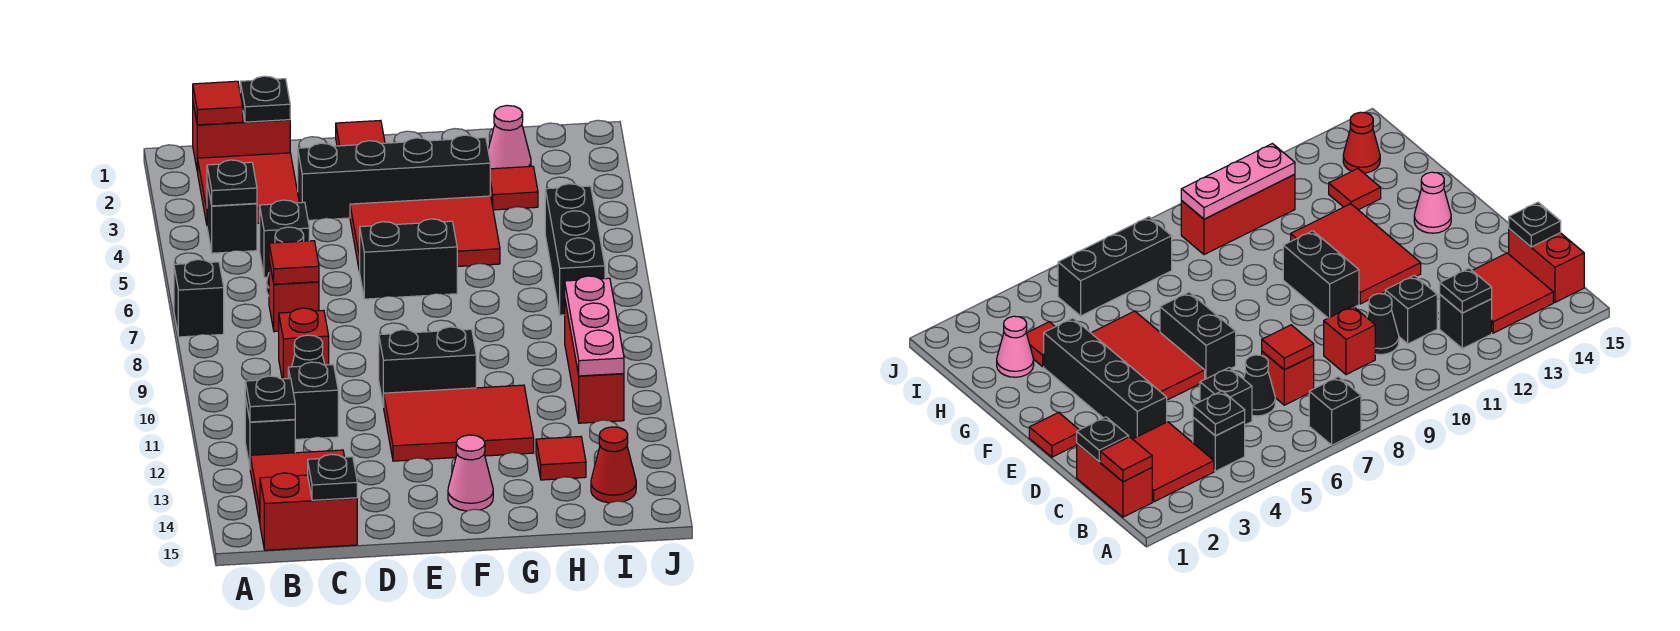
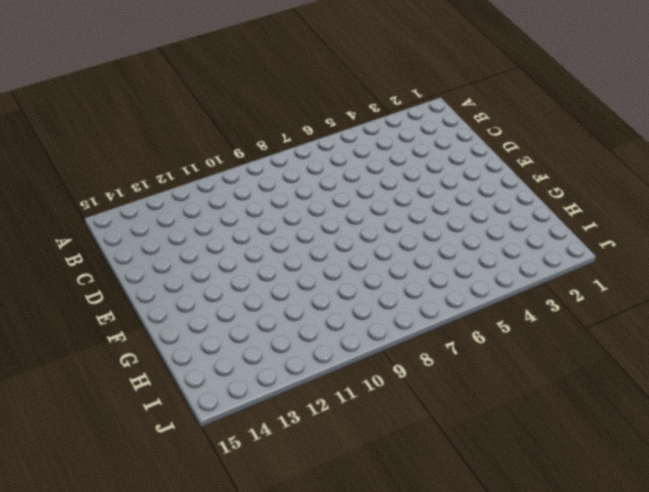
none -> black 1x1 brick [174,260,224,337]
none -> red 1x2 brick [193,104,290,172]
none -> red 2x2 tile [198,153,299,224]
none -> black 1x1 brick [207,183,257,253]

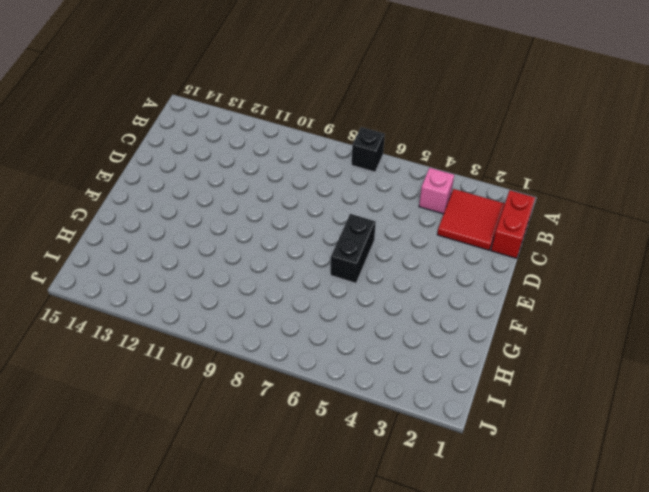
pink 1x1 brick [419,168,454,214] -> black 1x1 brick [207,183,257,253]
none -> black 1x1 brick [245,397,295,466]
none -> red 2x2 tile [250,450,344,522]
none -> red 1x2 brick [260,473,357,550]
none -> black 1x1 brick [260,200,309,278]

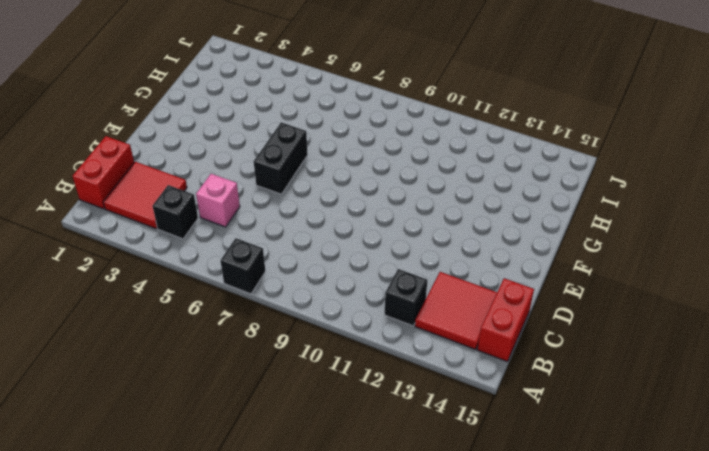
pink 1x1 brick [196,174,240,227] -> black 1x1 brick [260,200,309,278]
none -> black 1x1 cone [1244,355,1275,416]
none -> red 1x1 brick [269,261,319,332]
none -> red 1x1 brick [279,308,329,379]
none -> black 1x1 cone [292,335,325,367]

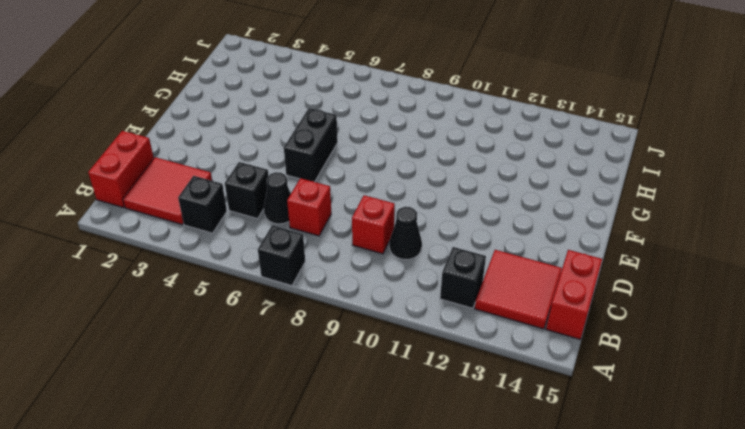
none -> black 1x1 brick [288,362,338,439]
none -> black 1x4 brick [298,135,490,220]
none -> red 1x1 tile [336,120,385,146]
none -> red 2x3 tile [350,196,500,272]

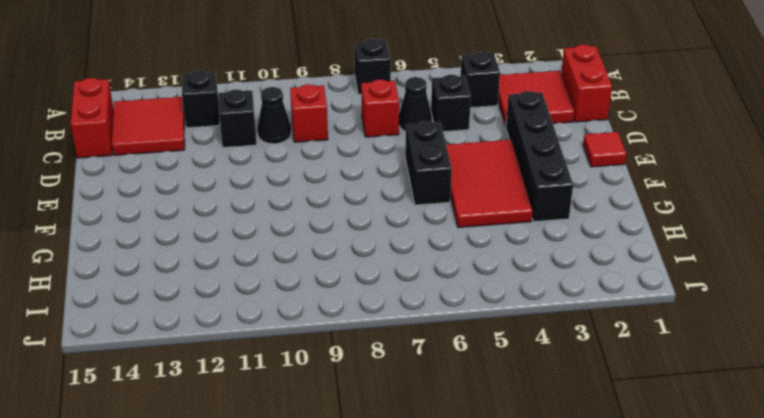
none -> black 1x2 brick [379,327,476,407]
none -> red 2x3 tile [384,385,534,461]
none -> pink 1x1 cone [448,435,493,511]
none -> pink 1x1 cone [488,106,531,169]

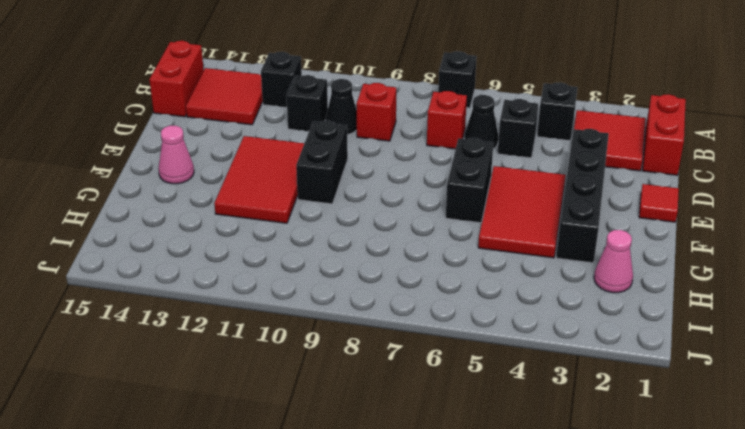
none -> red 1x1 tile [490,166,538,210]
none -> red 1x1 tile [536,437,586,480]
none -> black 1x3 brick [545,184,605,315]
none -> red 1x3 brick [565,302,624,423]

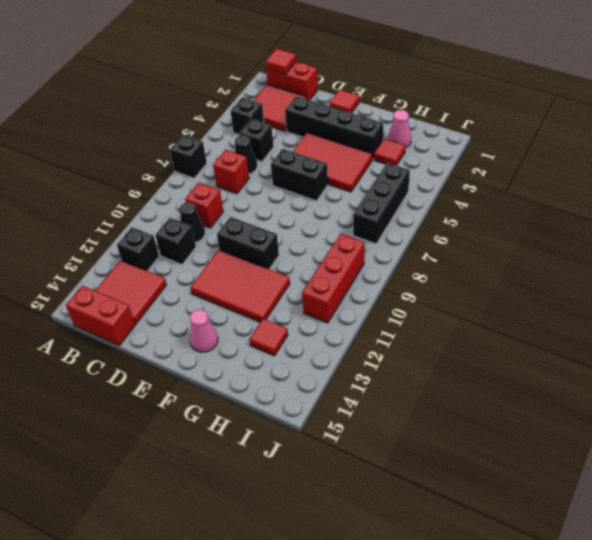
none -> red 1x1 cone [591,427,636,503]
none -> black 1x1 plate [207,160,257,206]
none -> black 1x1 plate [245,376,295,422]
none -> black 1x1 plate [240,76,290,122]

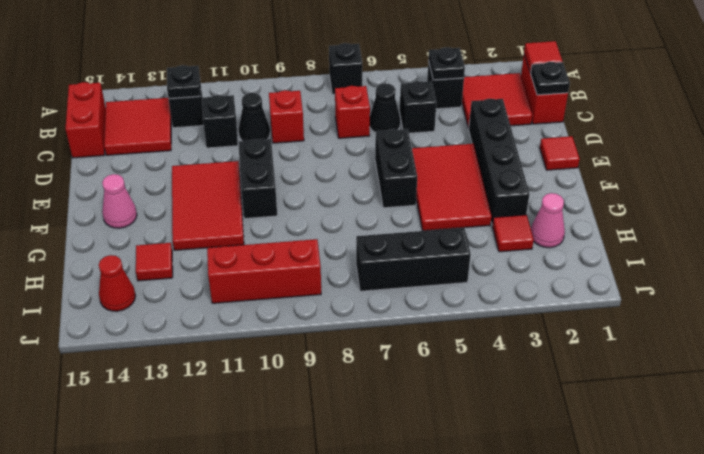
none -> red 1x1 tile [269,241,319,284]
none -> black 1x1 plate [308,454,357,500]
none -> pink 1x3 plate [565,276,624,376]

